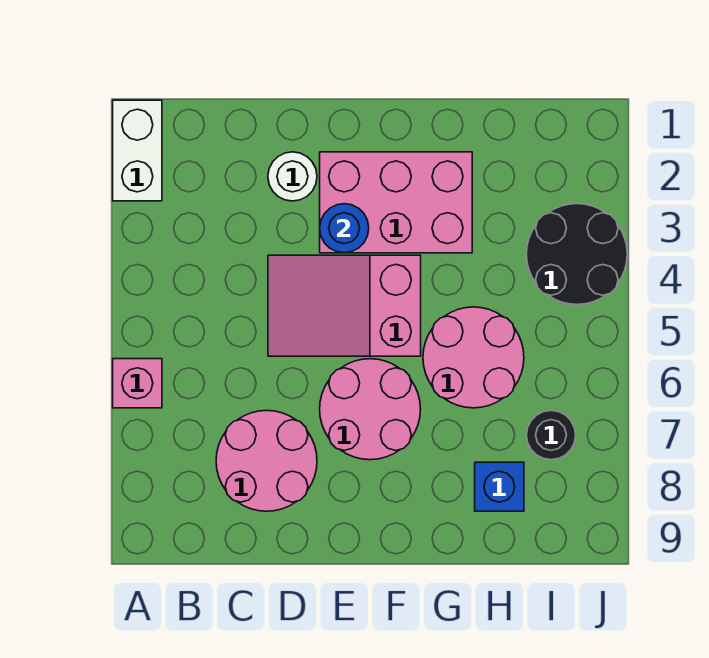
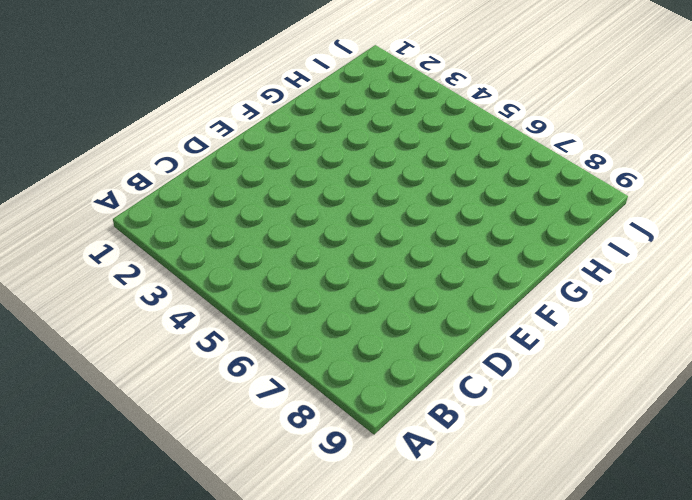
none -> white 1x2 brick [113,100,162,201]
none -> pink 1x1 brick [113,359,162,408]
none -> pink 2x2 round brick [216,410,317,511]

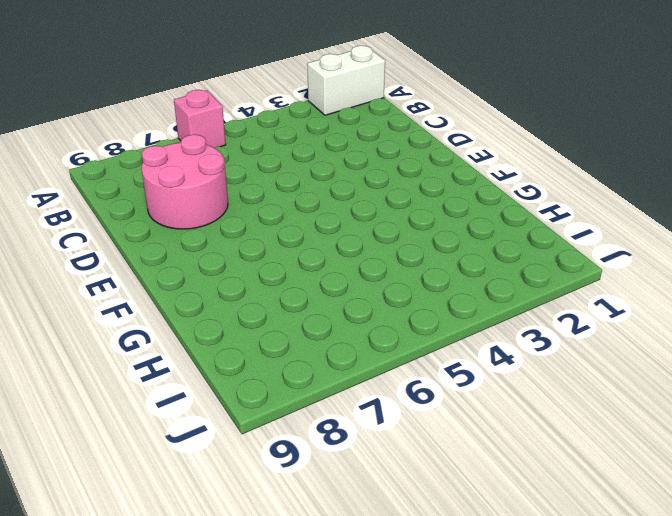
none -> white 1x1 round brick [268,152,317,201]
none -> pink 2x3 slope [268,255,421,356]
none -> pink 2x3 brick [320,152,472,253]

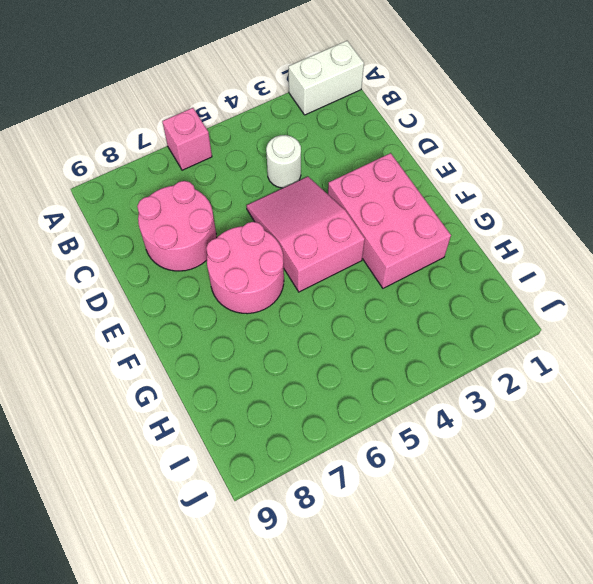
white 1x1 round brick [266,135,301,188] -> white 1x1 round brick moved to [268,152,317,201]
none -> pink 2x2 round brick [423,307,524,408]
none -> blue 1x1 brick [475,462,524,511]
none -> black 2x2 round brick [526,204,627,305]

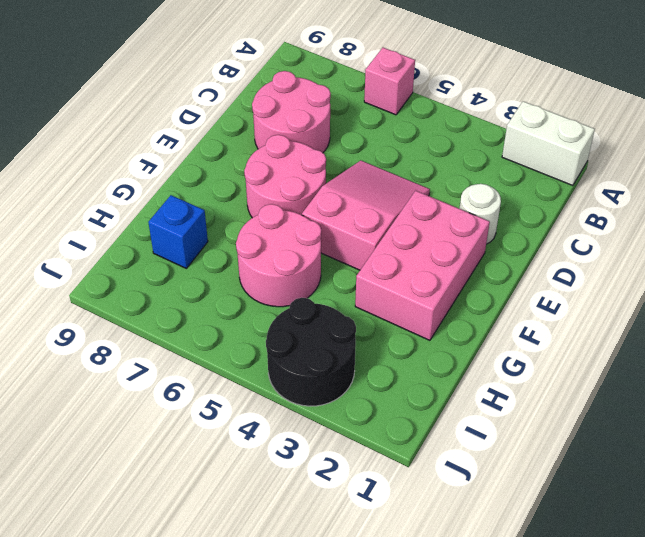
none -> black 1x1 round brick [527,411,576,460]
none -> blue 1x1 round brick [320,204,369,253]

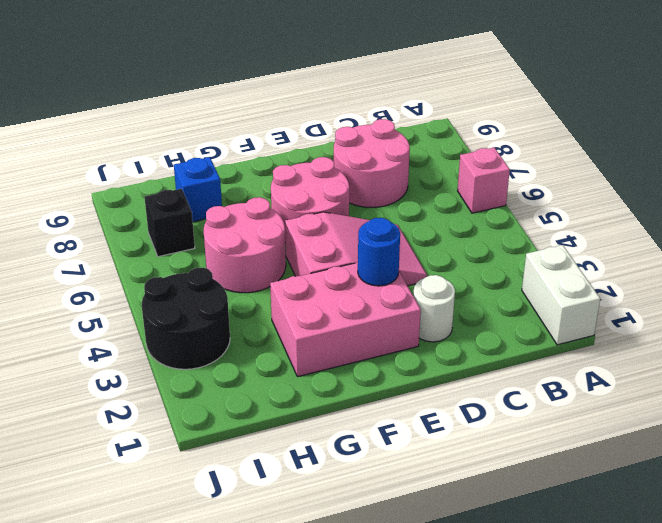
black 1x1 brick [145,189,195,257] -> black 1x1 round brick [527,411,576,460]

